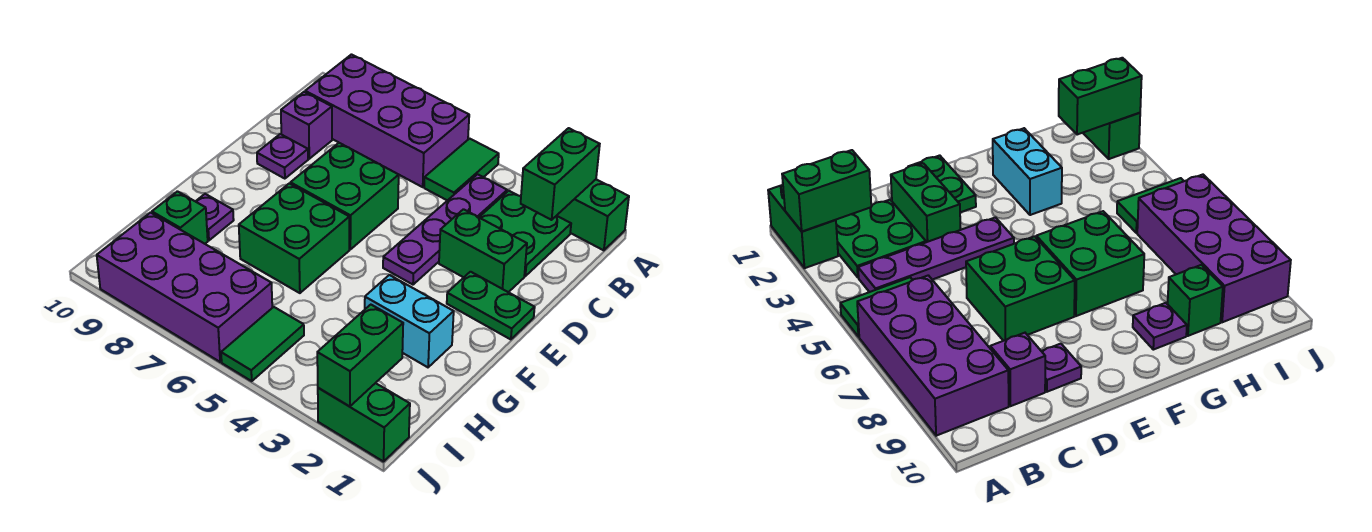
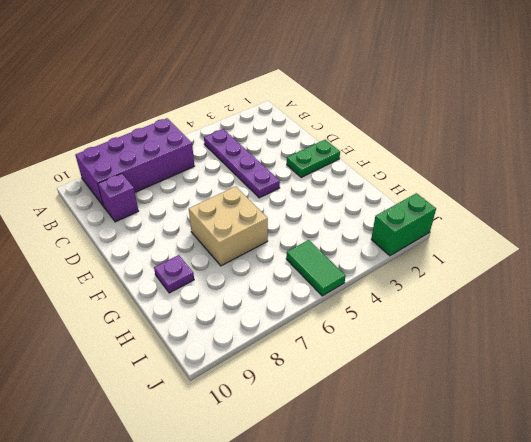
tan 2x2 brick [189,186,268,266] -> green 2x2 brick [239,183,349,293]
none -> green 1x2 brick [557,180,629,250]
none -> green 1x2 tile [424,139,499,201]
none -> green 2x2 plate [479,191,571,276]

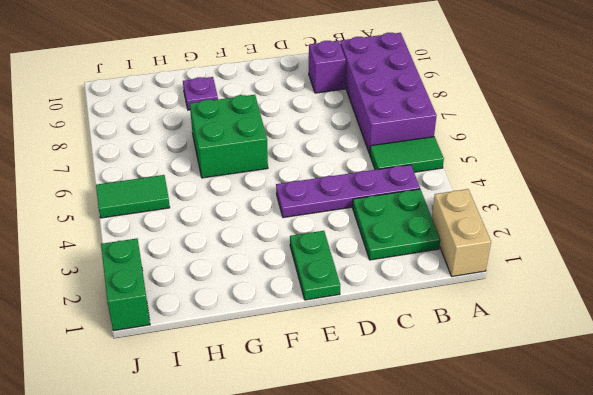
tan 1x2 brick [432,189,491,276] -> green 1x2 brick [557,180,629,250]
none -> green 1x2 brick [439,209,527,292]
none -> green 2x2 brick [290,143,399,249]
none -> purple 1x1 plate [257,134,308,179]

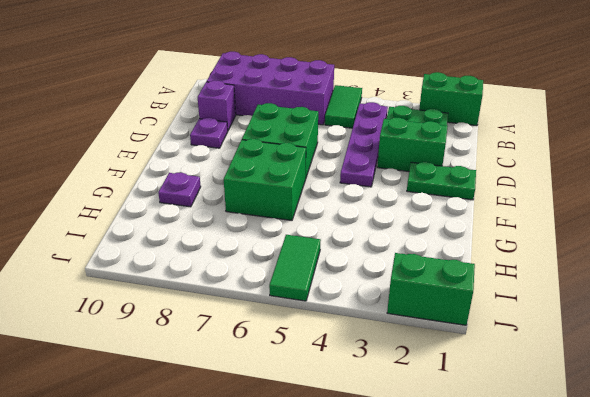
none -> cyan 1x2 brick [365,275,454,367]
none -> green 1x1 brick [152,191,208,244]
none -> purple 2x4 brick [97,213,272,362]

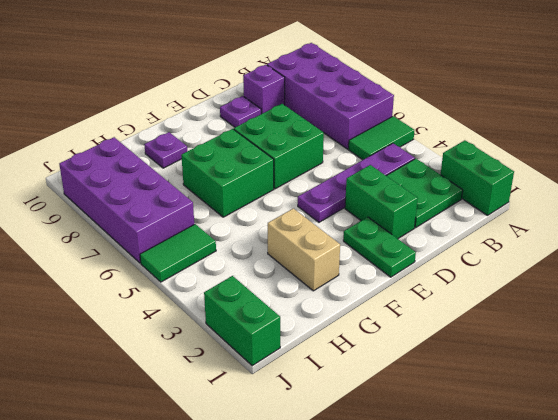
tan 1x2 brick [268,208,340,291] -> cyan 1x2 brick [365,275,454,367]
none -> green 1x1 brick [152,191,208,244]
none -> green 1x2 brick [521,128,600,220]
none -> green 1x2 brick [317,305,403,407]

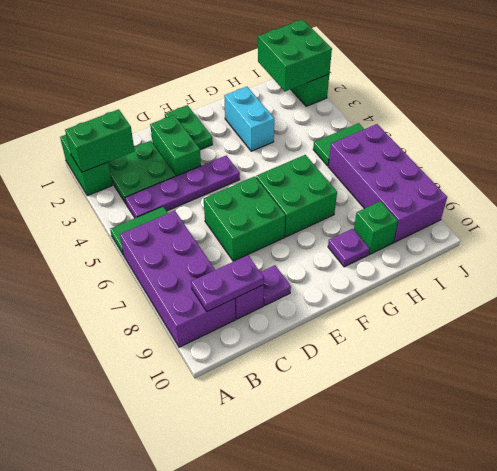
purple 1x2 plate [191,255,264,312] -> none
green 2x2 brick [258,20,332,91] -> green 1x2 brick [317,305,403,407]

